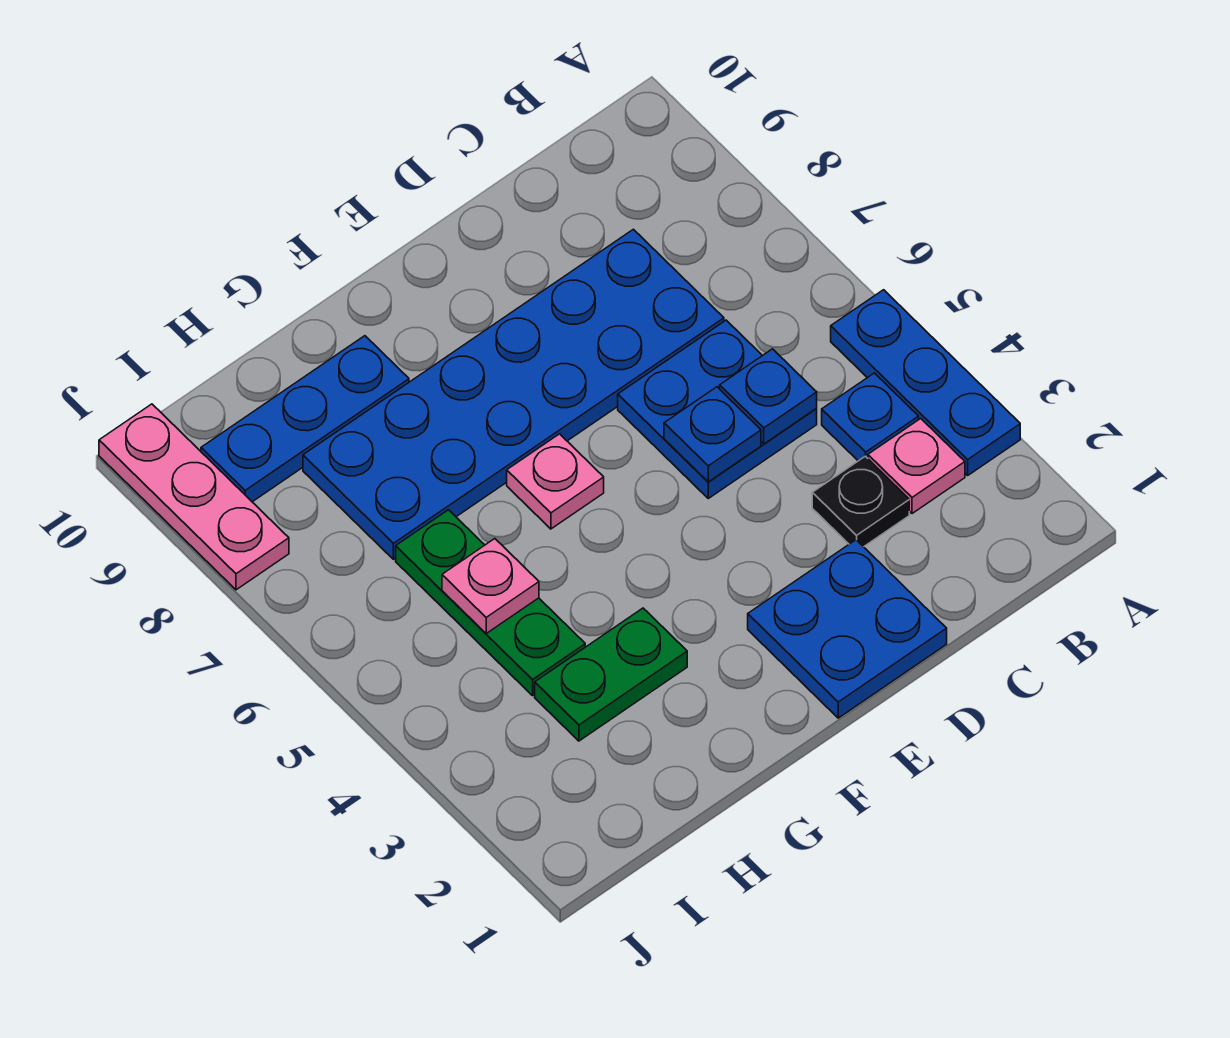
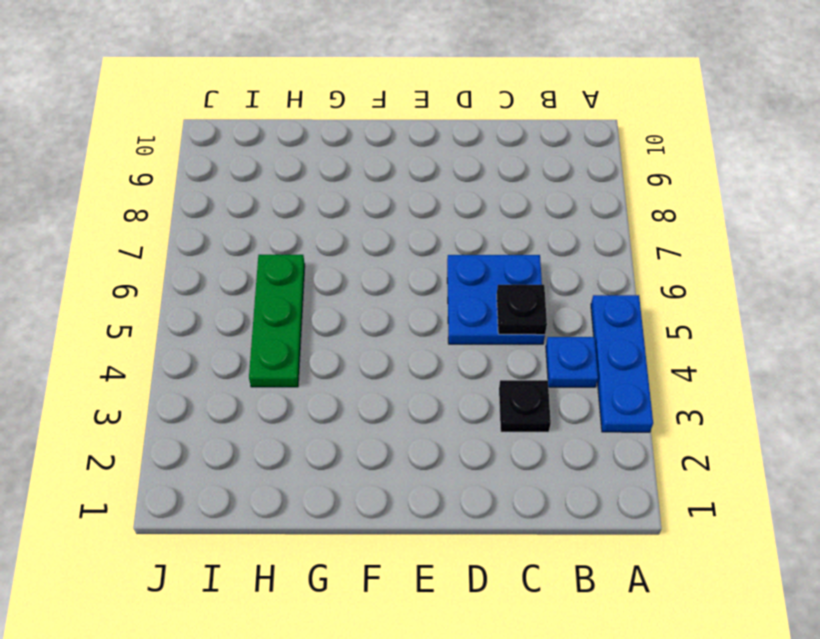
black 1x1 plate [497,285,547,335] -> blue 1x1 plate [720,349,817,444]
none -> pink 1x1 plate [868,419,965,514]
none -> blue 2x6 plate [303,229,724,559]
none -> blue 2x2 plate [748,540,947,718]

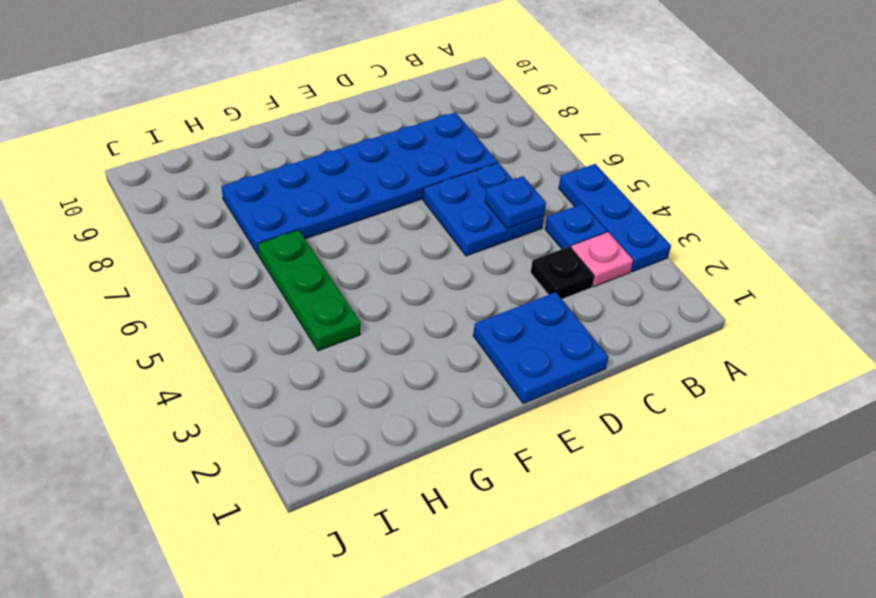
none -> pink 1x1 plate [507,434,604,529]
none -> green 1x2 plate [535,608,687,741]
none -> blue 1x3 plate [201,336,409,502]

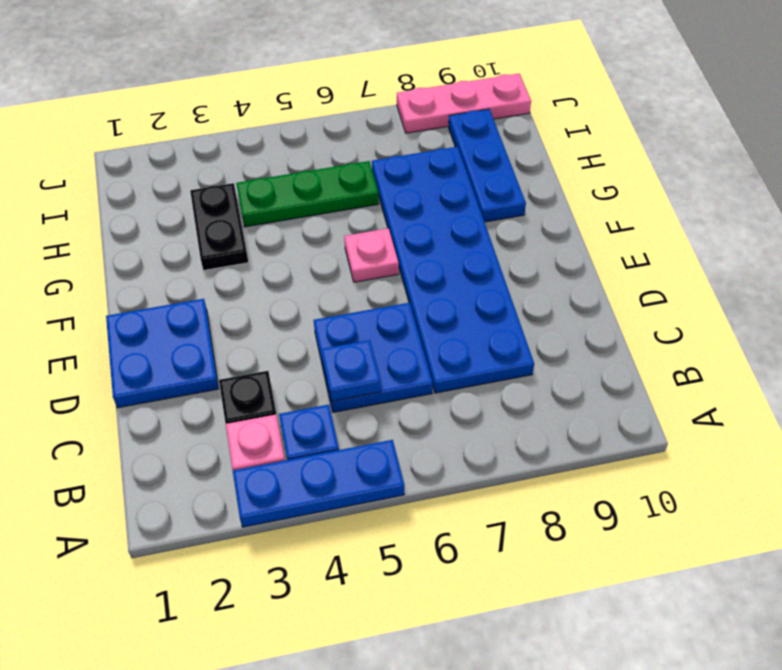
black 1x2 plate [190,183,248,270] -> green 1x2 plate [535,608,687,741]
none -> blue 1x1 plate [664,387,761,482]
none -> pink 1x1 plate [442,539,539,633]

